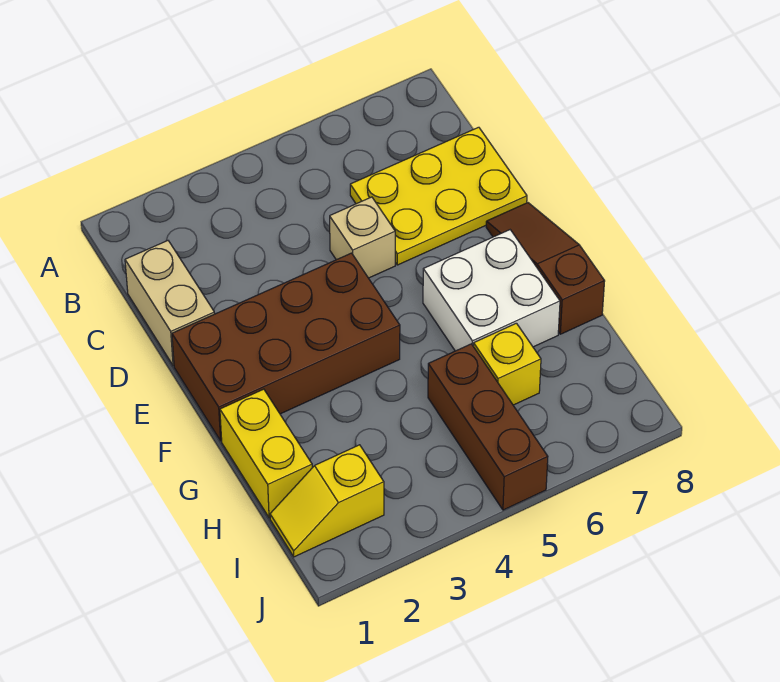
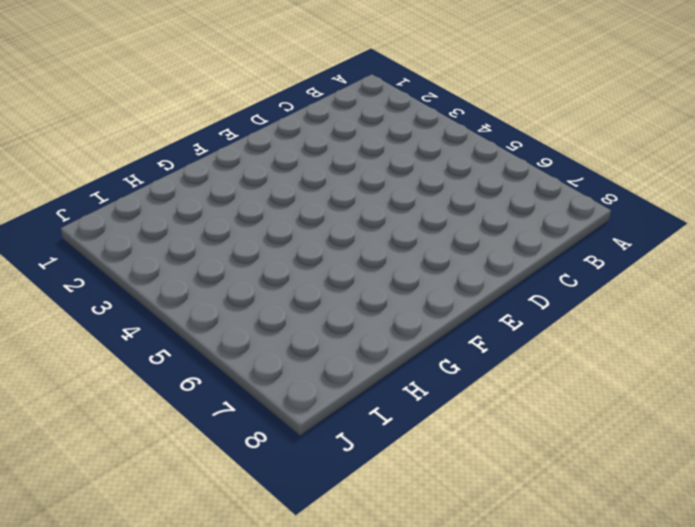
none -> tan 1x2 brick [125,241,215,366]
none -> yellow 2x3 plate [350,127,527,265]

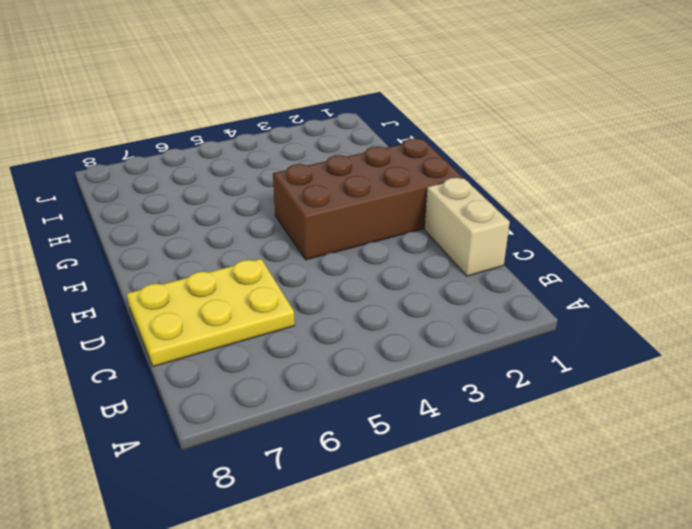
none -> tan 1x1 brick [330,197,395,278]
none -> brown 1x3 slope [486,203,605,334]

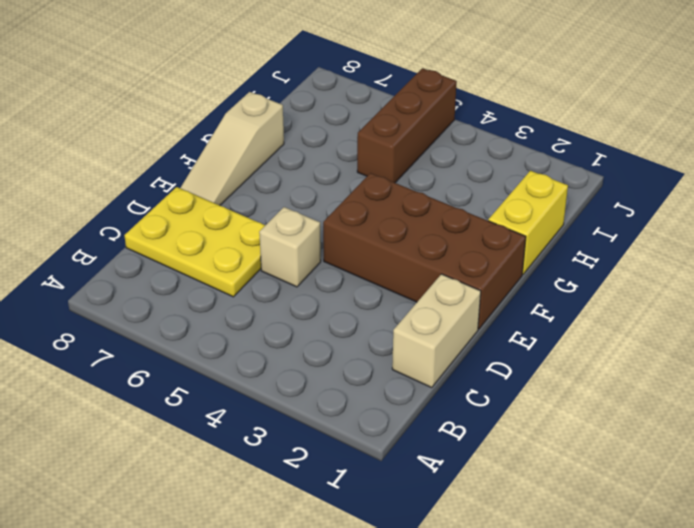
tan 1x3 slope [181,92,284,205] -> brown 1x3 slope [486,203,605,334]
none -> white 2x2 brick [423,230,560,351]
none -> yellow 1x1 brick [474,323,541,405]

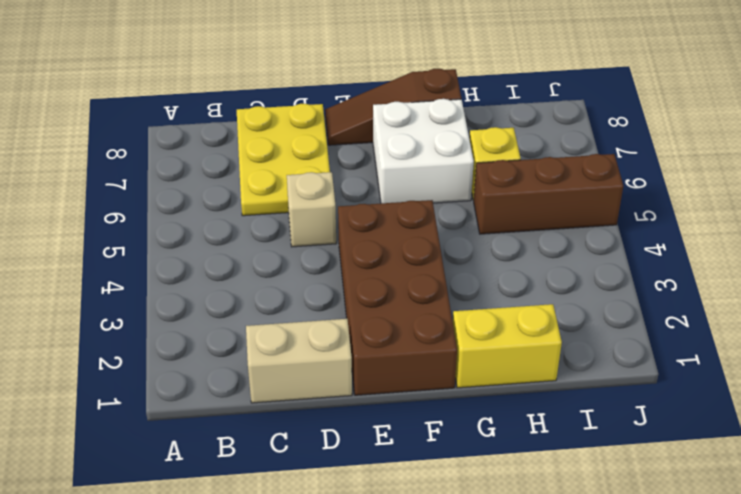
none -> yellow 1x2 slope [270,445,384,557]

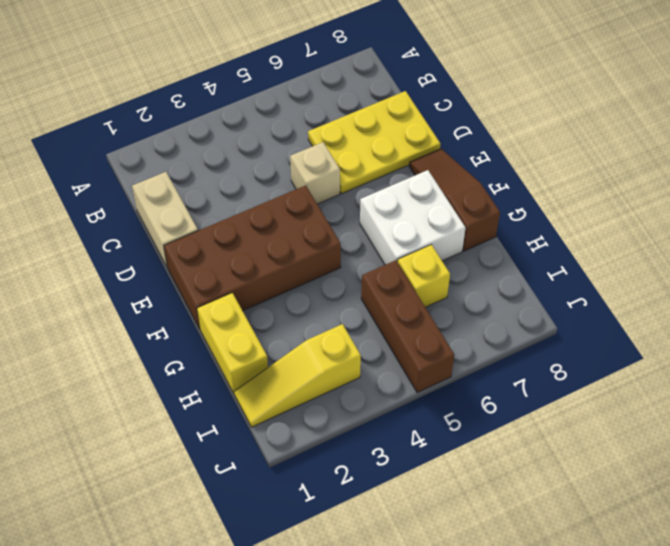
yellow 1x3 slope [234,324,361,427] -> yellow 1x2 slope [270,445,384,557]

